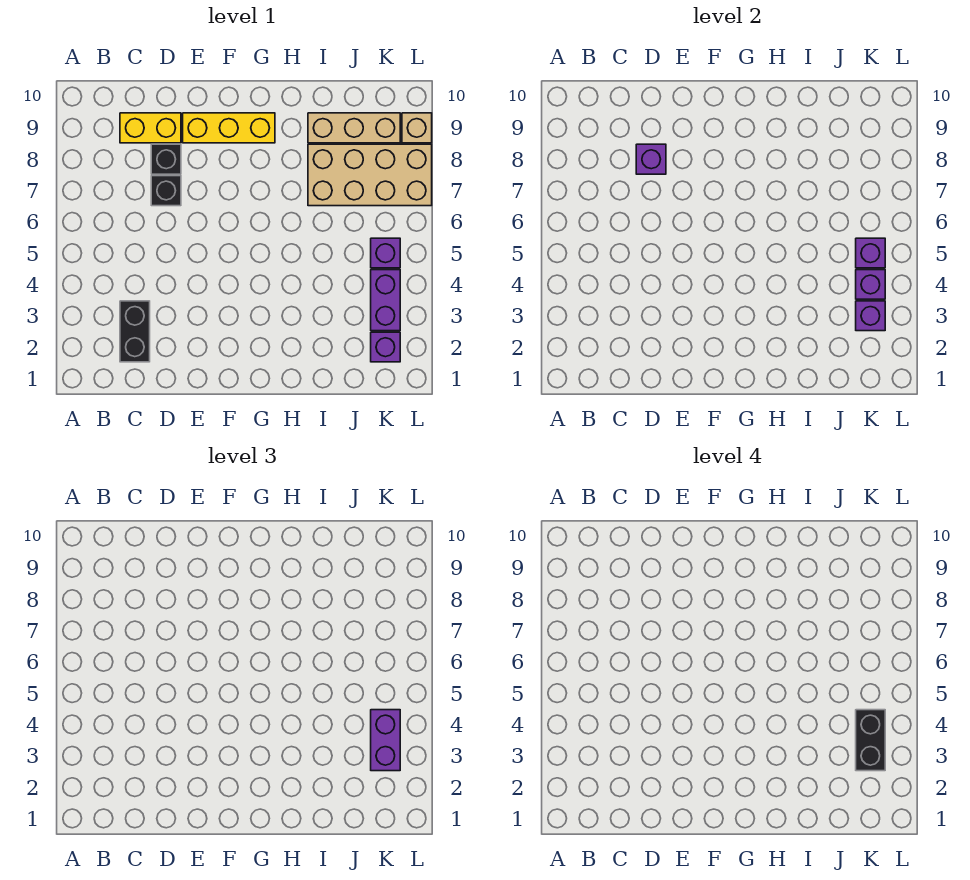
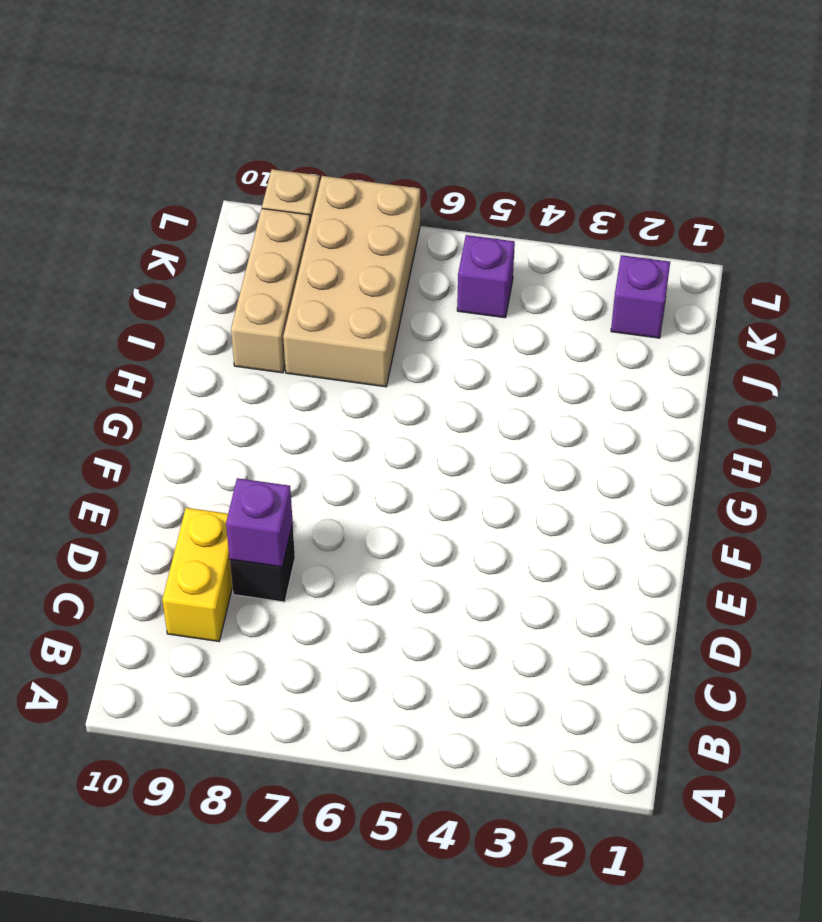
none -> black 1x2 brick [120,301,150,362]
none -> black 1x1 brick [151,176,181,206]
none -> yellow 1x3 brick [183,113,275,143]

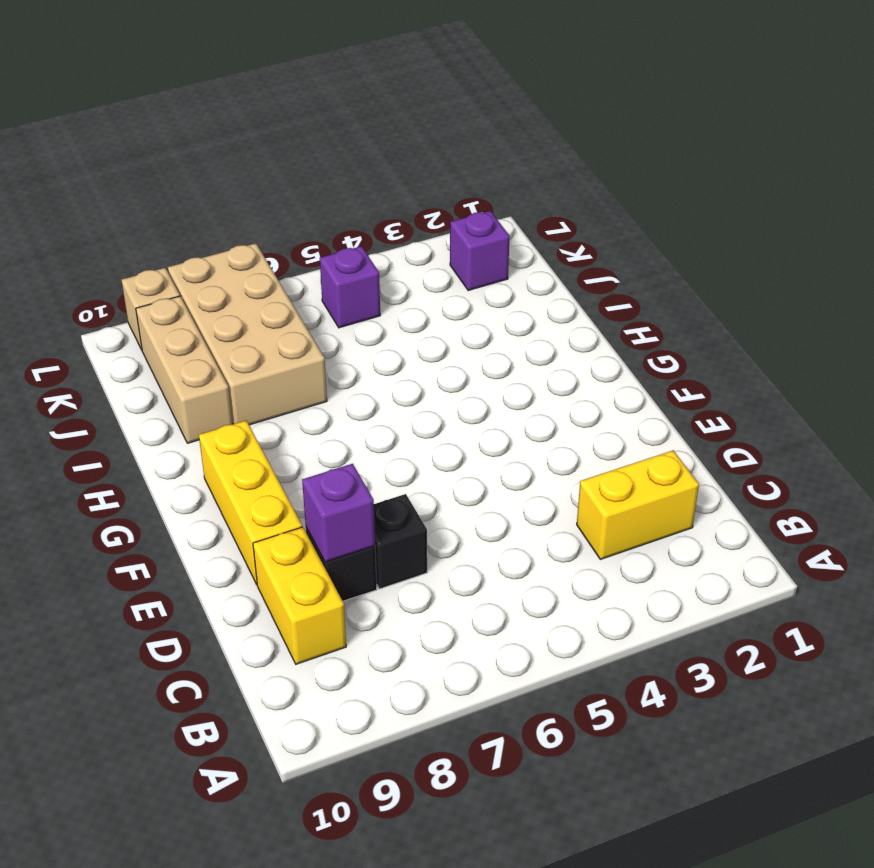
yellow 1x2 brick [577,450,699,559] -> black 1x2 brick [120,301,150,362]
none -> purple 1x2 brick [371,270,400,331]
none -> purple 1x1 brick [856,301,885,331]
none -> purple 1x1 brick [856,270,885,299]

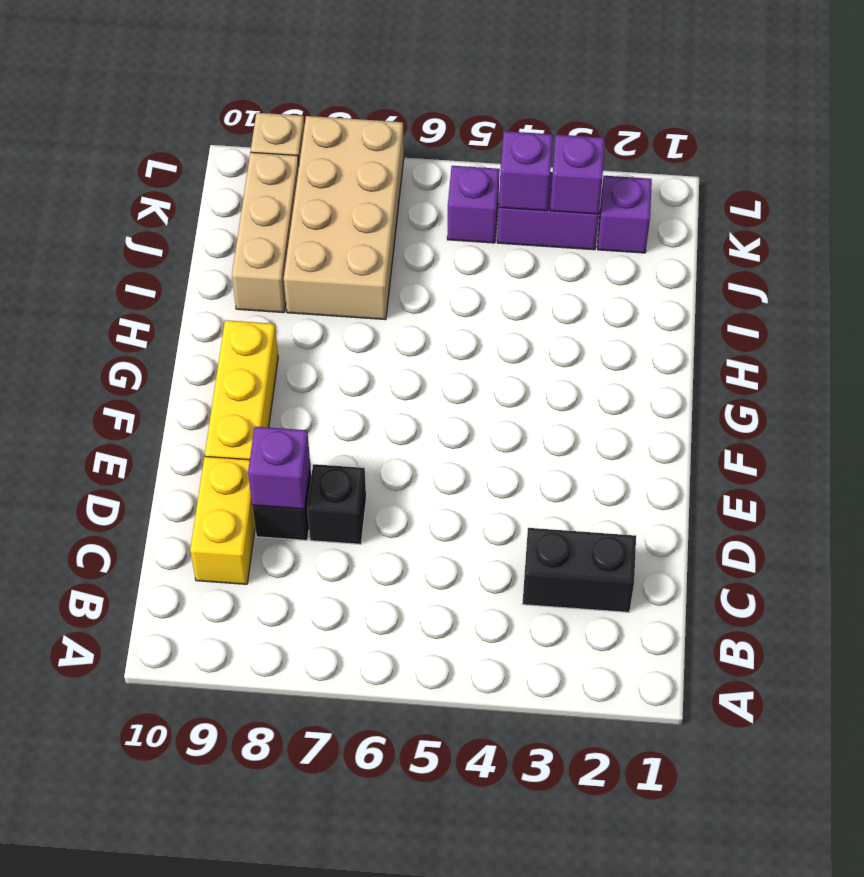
none -> purple 1x1 brick [856,238,885,268]
none -> purple 1x2 brick [371,710,400,771]
none -> black 1x2 brick [856,710,885,771]

